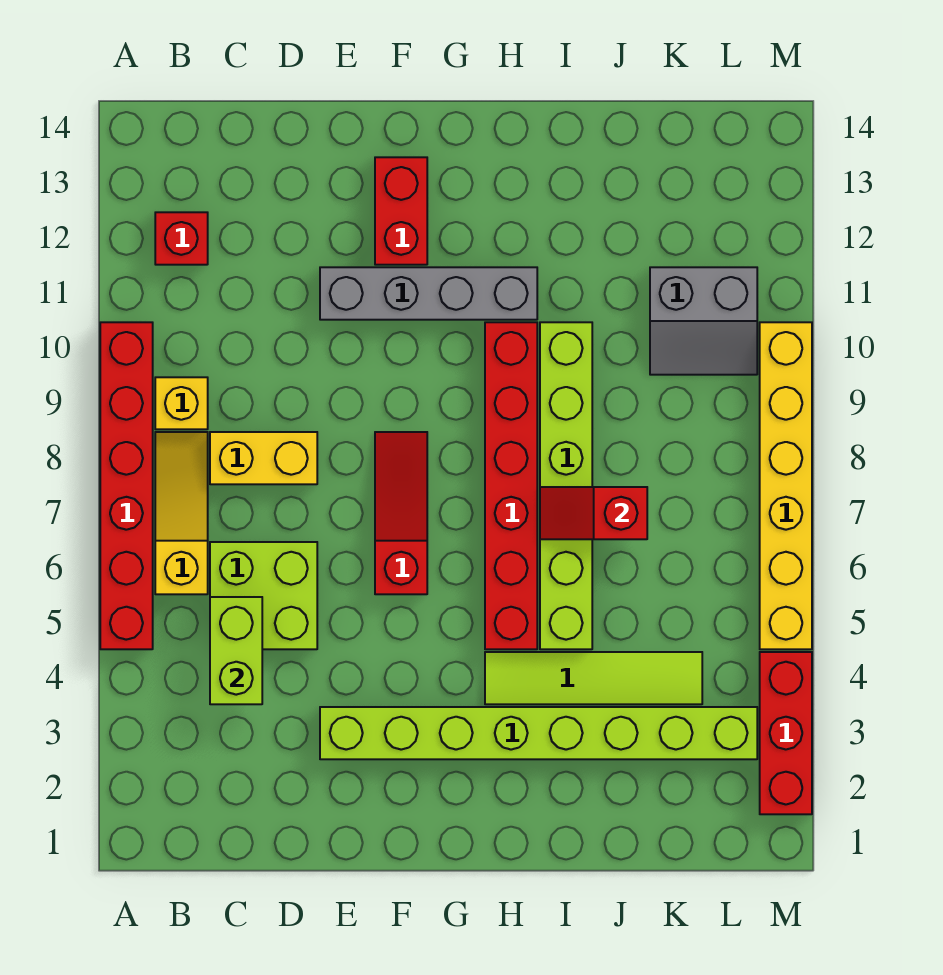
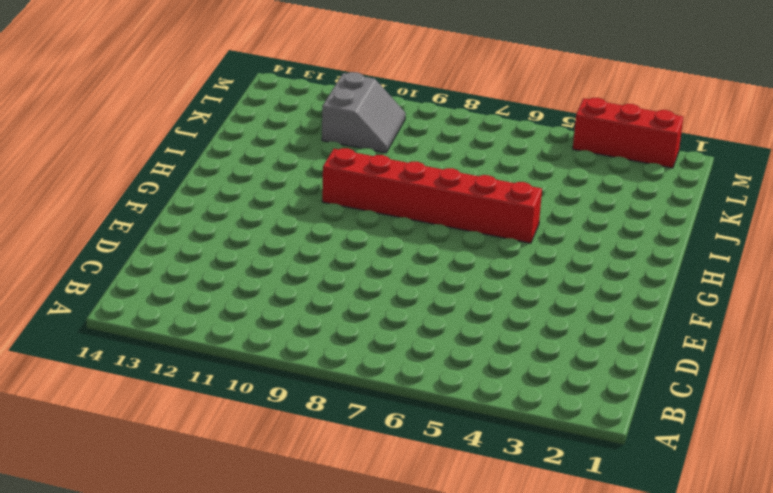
none -> red 1x6 brick [100,322,153,649]
none -> yellow 1x3 slope [155,432,208,594]
none -> yellow 1x1 brick [155,377,208,429]

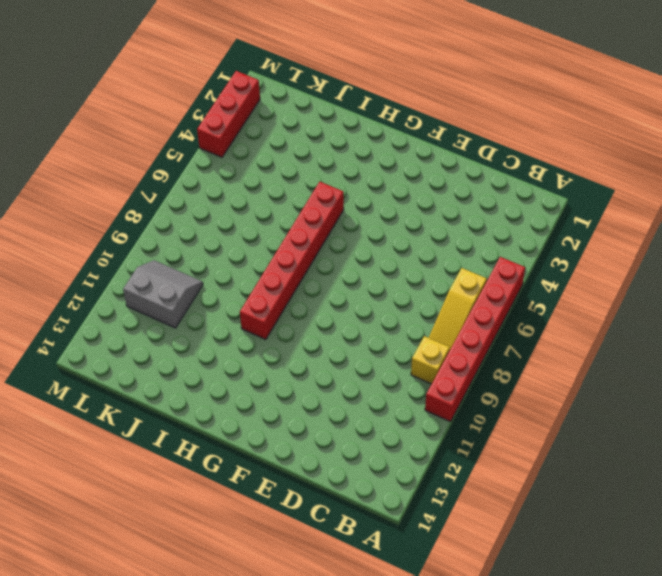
none -> red 1x1 brick [155,212,208,265]
none -> lime 2x2 brick [210,542,317,649]
none -> yellow 1x2 brick [210,432,317,484]

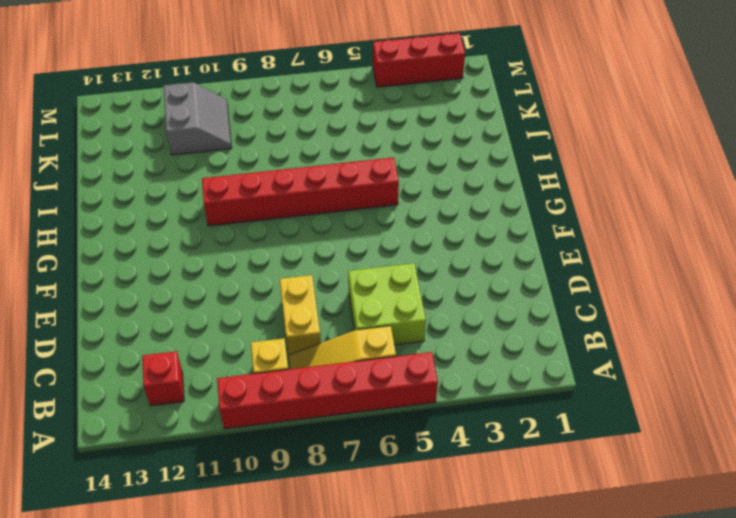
none -> lime 1x8 brick [320,707,757,759]
none -> grey 1x4 brick [320,267,537,320]
none -> red 1x3 slope [375,432,427,594]

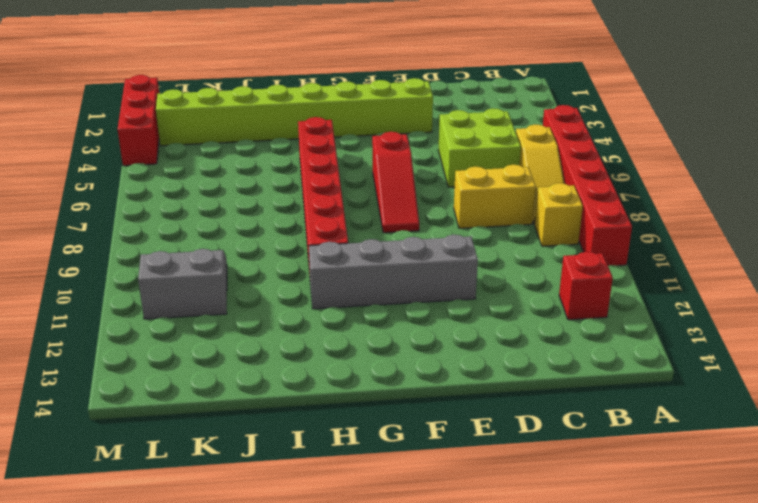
none -> red 1x2 brick [375,157,427,265]
none -> lime 1x4 tile [485,652,702,704]
none -> lime 1x6 brick [540,322,592,649]

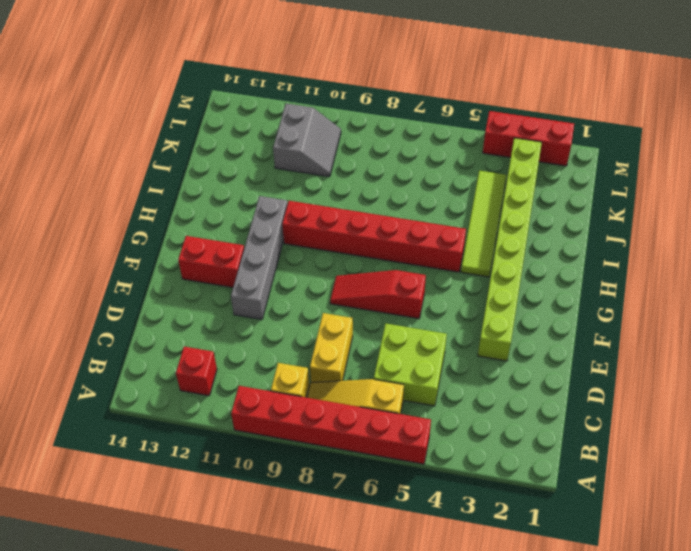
none -> lime 1x6 brick [540,322,592,649]
none -> yellow 1x6 brick [760,322,812,649]
none -> lime 1x2 brick [210,597,262,704]

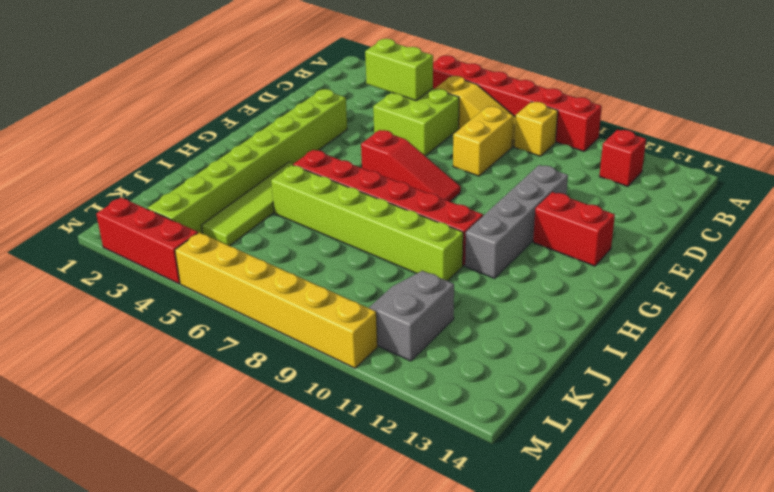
none -> red 1x2 slope [540,487,647,539]

